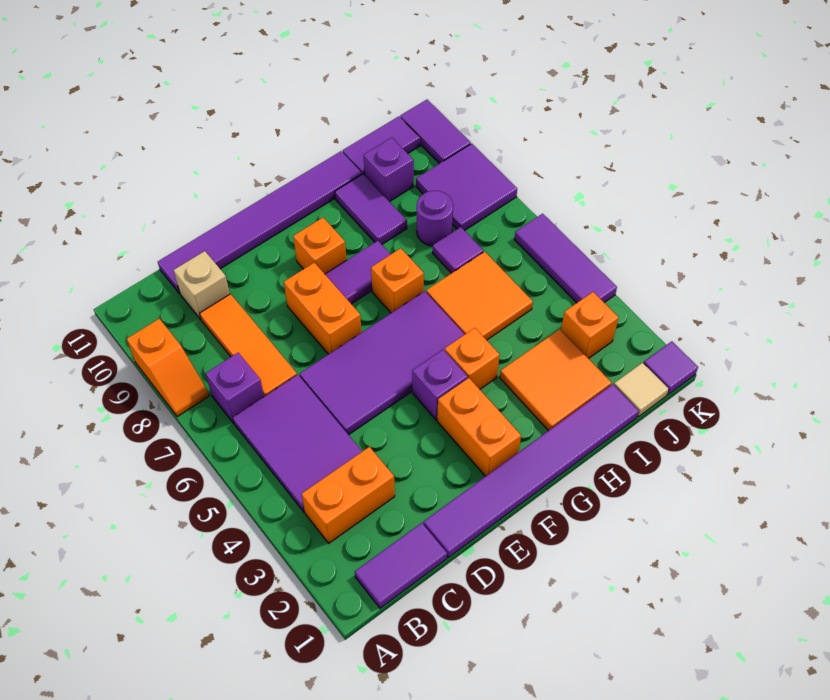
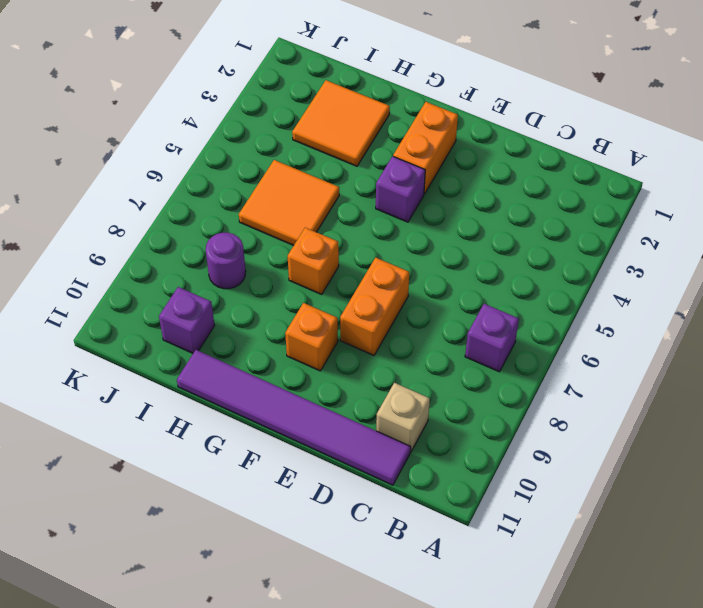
none -> orange 1x2 slope [127,319,209,417]
none -> purple 1x2 tile [355,523,447,608]
none -> orange 1x2 brick [302,447,395,543]
none -> purple 2x3 tile [233,375,362,512]

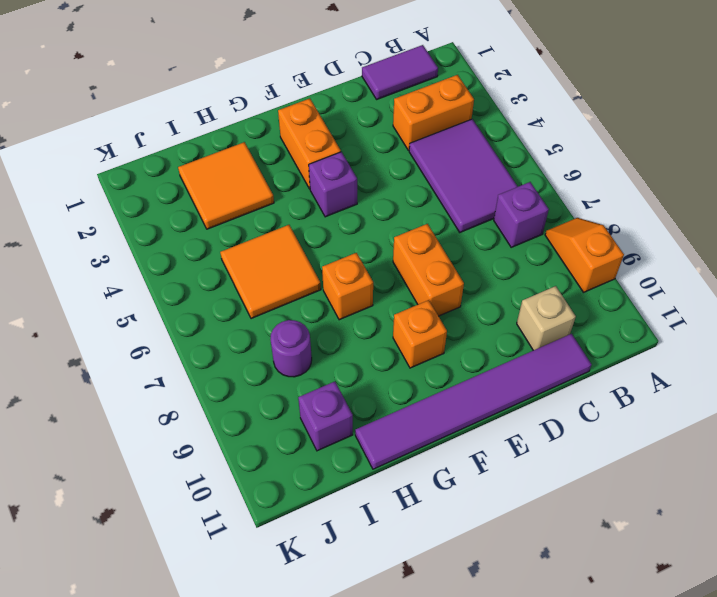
none -> orange 1x3 tile [200,294,297,396]
none -> purple 1x6 tile [423,384,639,558]
none -> purple 2x4 tile [300,291,465,435]
none -> purple 1x2 tile [325,241,391,304]

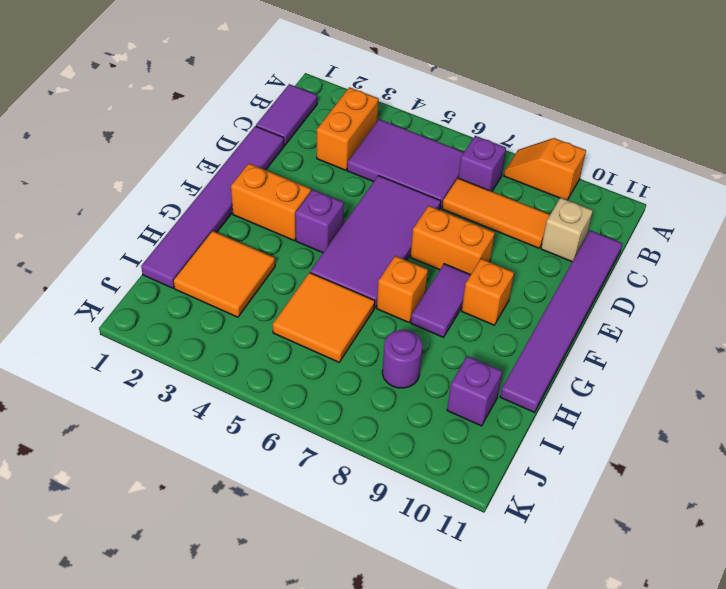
none -> orange 1x1 brick [445,328,500,389]
none -> purple 1x2 tile [335,174,407,244]
none -> purple 1x1 tile [433,227,484,273]
none -> purple 1x2 tile [343,116,420,175]

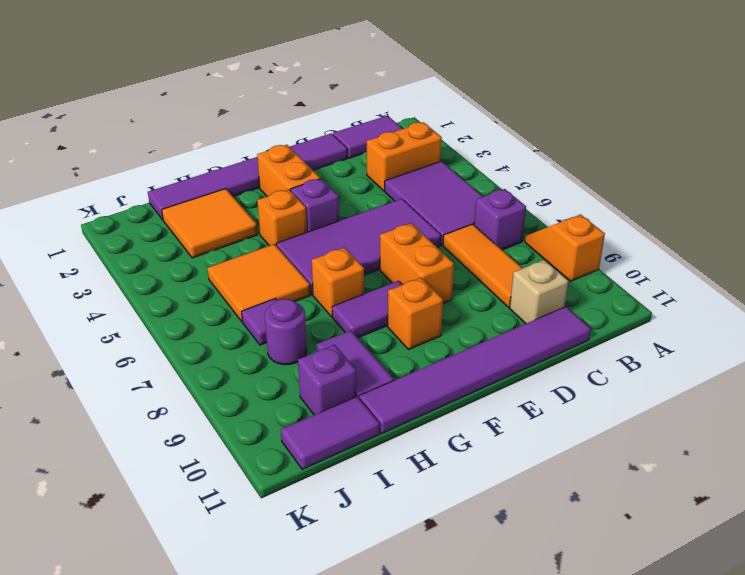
none -> tan 1x1 tile [614,362,669,417]
none -> orange 1x1 brick [561,292,619,359]
none -> purple 2x2 tile [416,144,517,231]
none -> purple 1x1 tile [644,341,698,395]

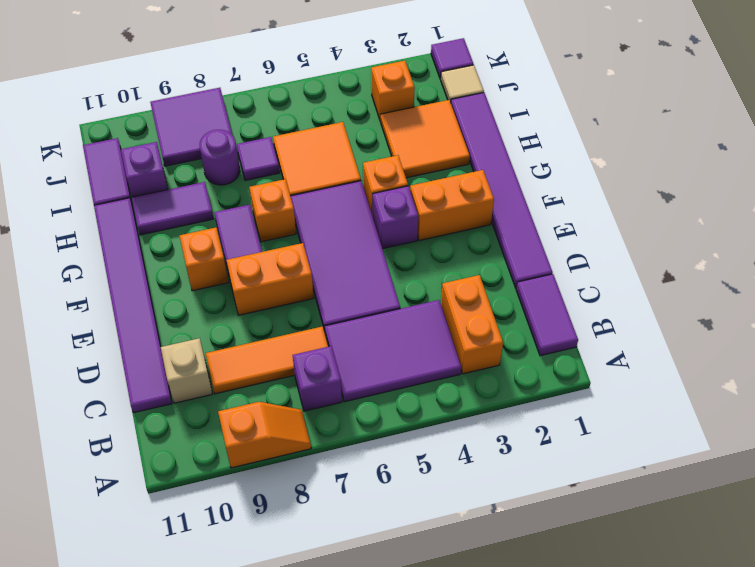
none -> purple 1x3 tile [514,214,617,303]
none -> purple 1x2 tile [400,100,471,164]

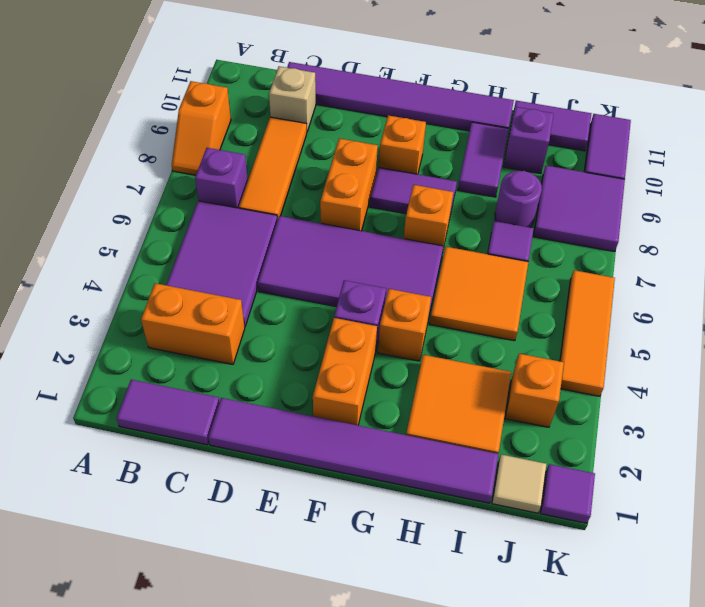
orange 1x3 tile [560,270,615,396] -> purple 1x3 tile [514,214,617,303]

